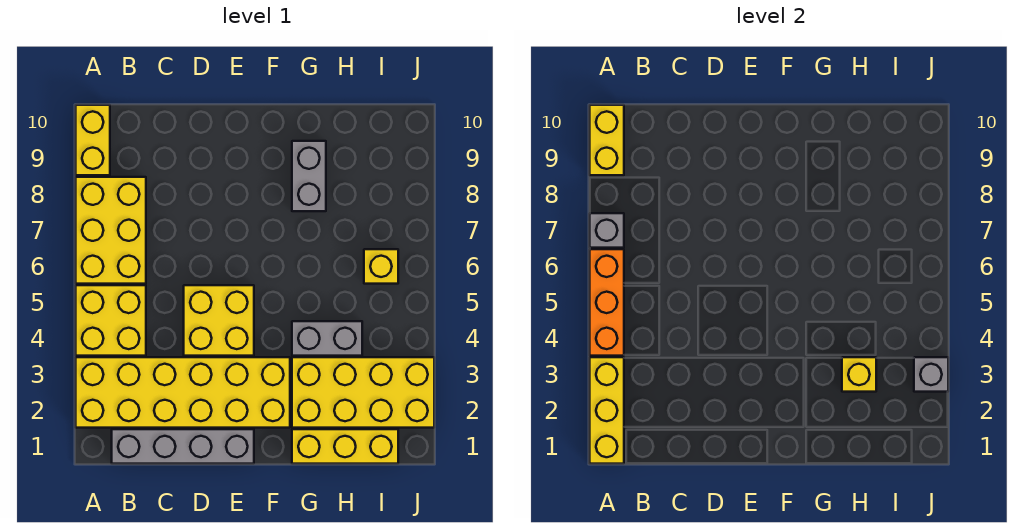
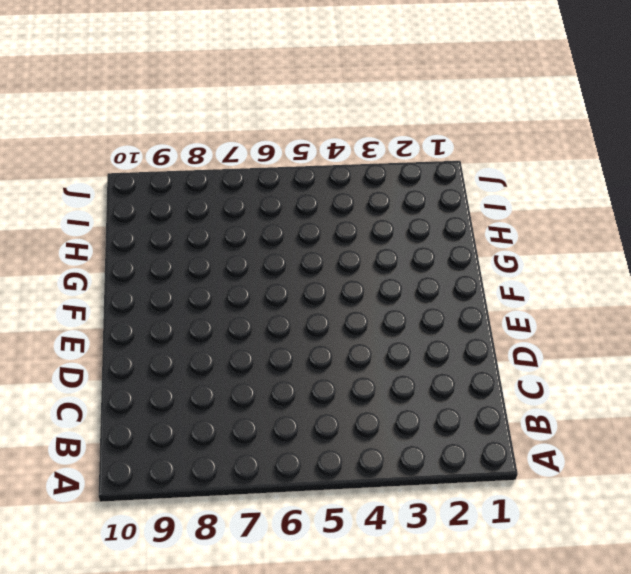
none -> yellow 2x6 brick [76,357,290,428]
none -> yellow 2x2 brick [76,285,146,356]
none -> yellow 2x3 brick [76,177,146,284]

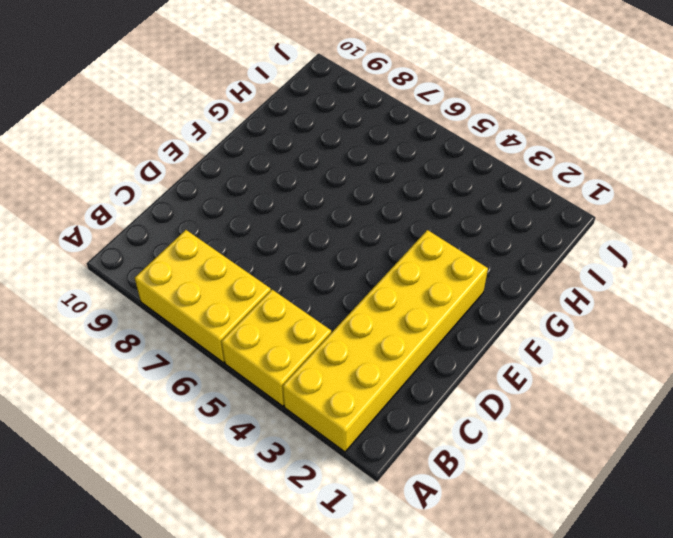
none -> yellow 1x2 brick [76,105,110,175]
none -> grey 1x4 brick [112,429,254,464]
none -> yellow 2x2 brick [184,285,254,356]

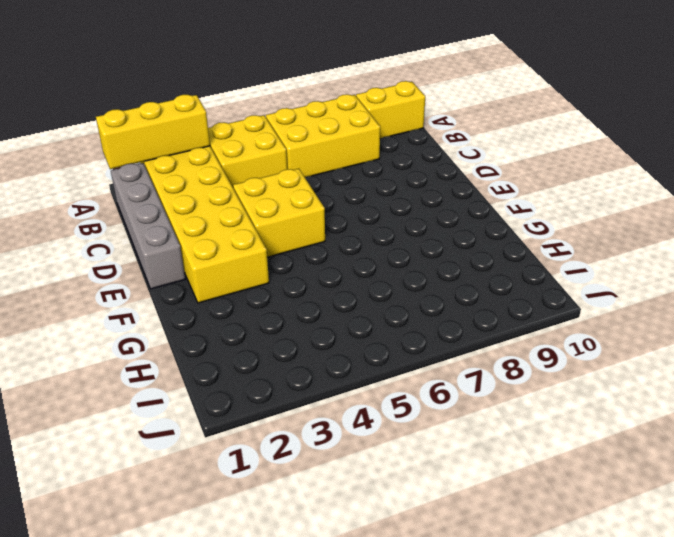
none -> yellow 1x3 brick [292,429,398,464]
none -> yellow 2x4 brick [292,357,434,428]
none -> grey 1x2 brick [292,321,362,356]

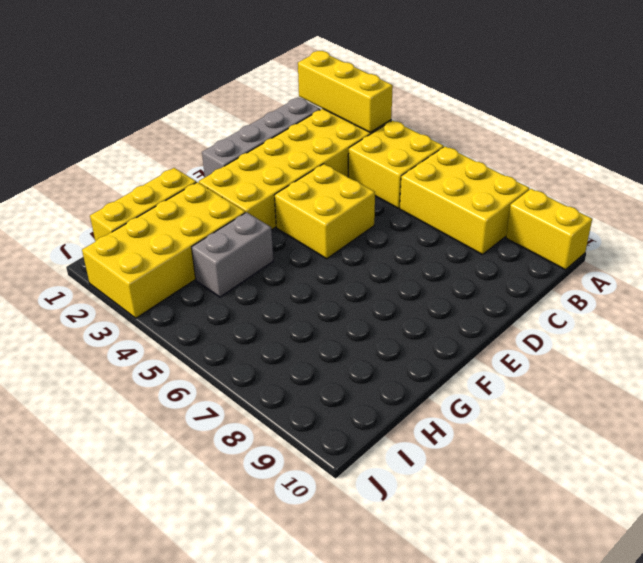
none -> grey 1x2 brick [292,141,326,211]
none -> yellow 1x1 brick [364,249,398,284]
none -> orange 1x3 brick [590,249,624,356]

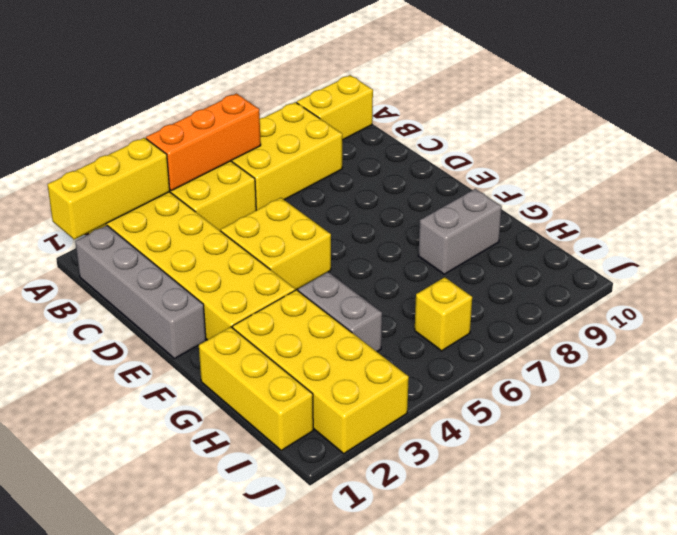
none -> grey 1x1 brick [590,213,624,248]
none -> yellow 1x2 brick [590,105,624,175]
none -> yellow 1x1 brick [842,357,876,392]

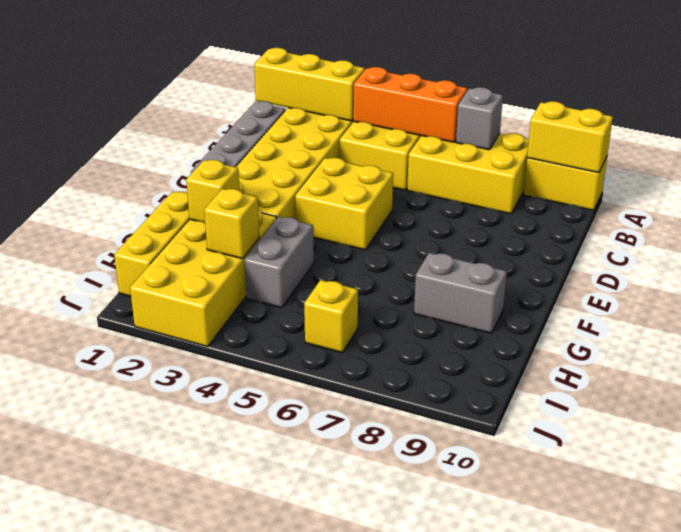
yellow 1x1 brick [186,160,240,223] -> none
none -> grey 1x1 brick [914,357,948,392]

